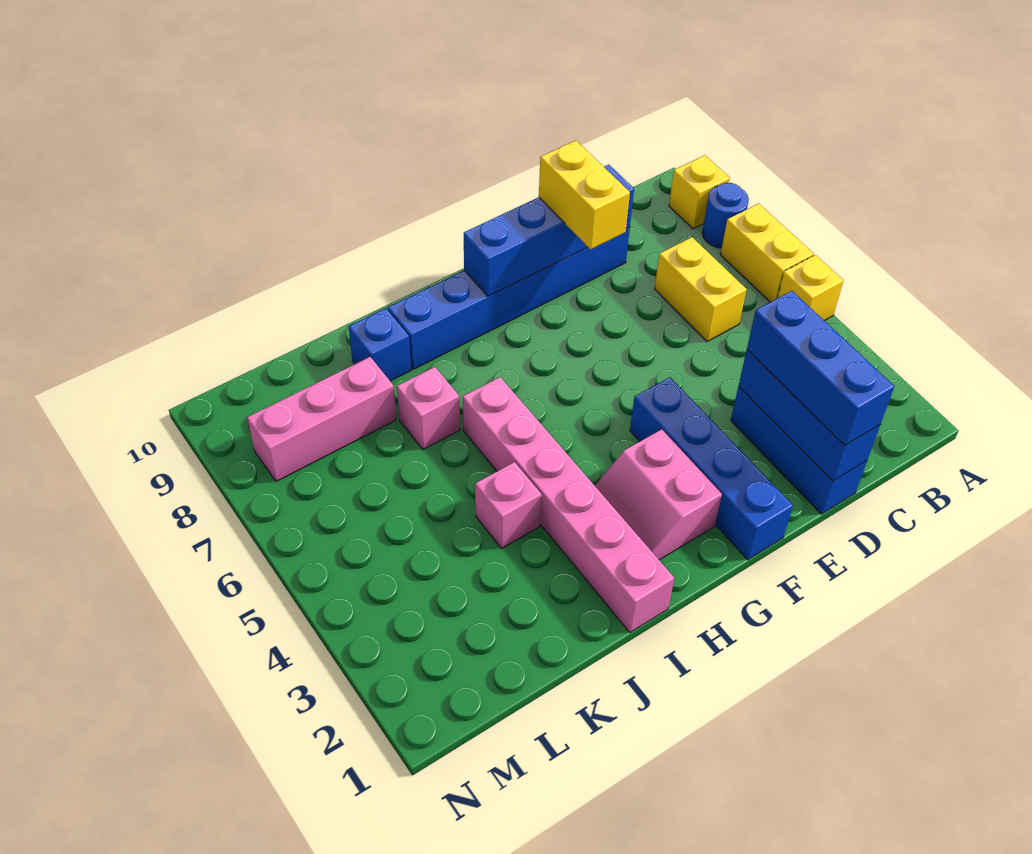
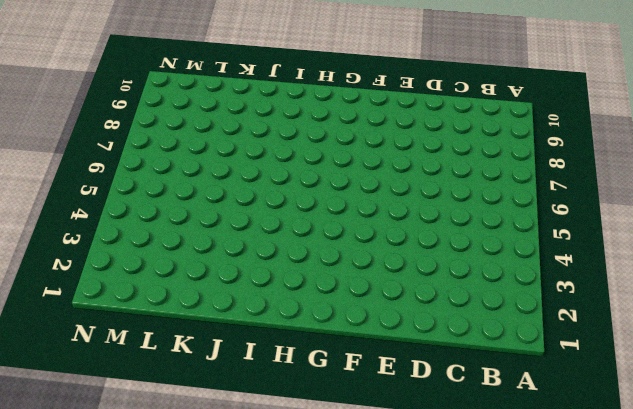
none -> yellow 1x1 brick [777,255,844,321]
none -> yellow 1x2 brick [721,204,814,302]
none -> blue 1x1 round brick [702,183,749,248]

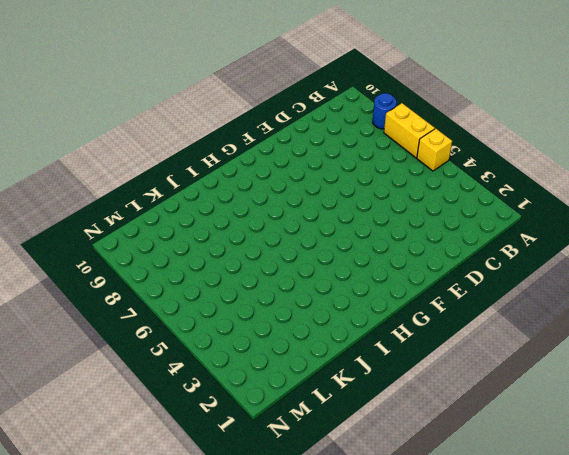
none -> yellow 1x1 brick [669,155,730,229]
none -> yellow 1x2 brick [655,237,747,342]
none -> blue 1x3 brick [731,387,867,514]

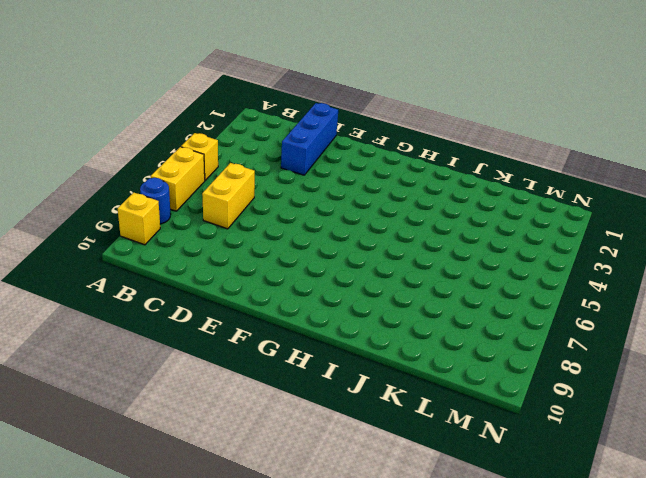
none -> blue 1x6 brick [388,227,630,369]
none -> blue 1x4 brick [630,377,793,560]
none -> pink 2x2 slope [594,429,722,560]

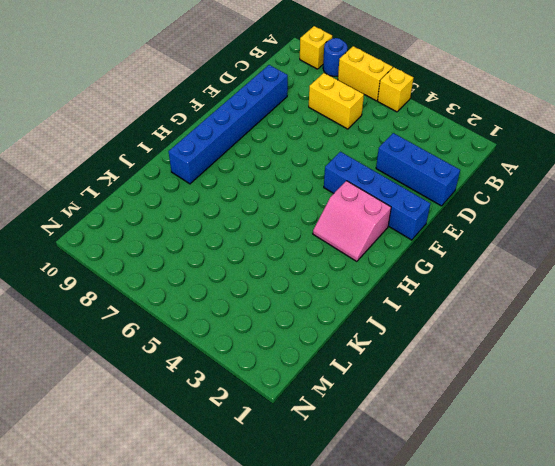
none -> pink 1x6 brick [463,377,674,632]
none -> pink 1x1 brick [475,462,542,549]
none -> pink 1x1 brick [397,367,460,449]

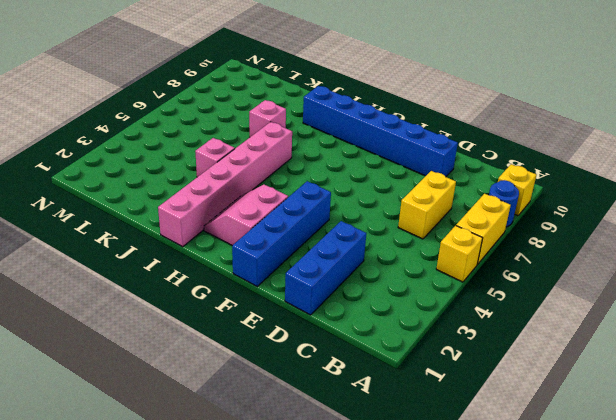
none -> blue 1x1 brick [349,308,411,381]
none -> pink 1x3 brick [247,357,396,481]
none -> blue 1x3 brick [739,350,880,481]

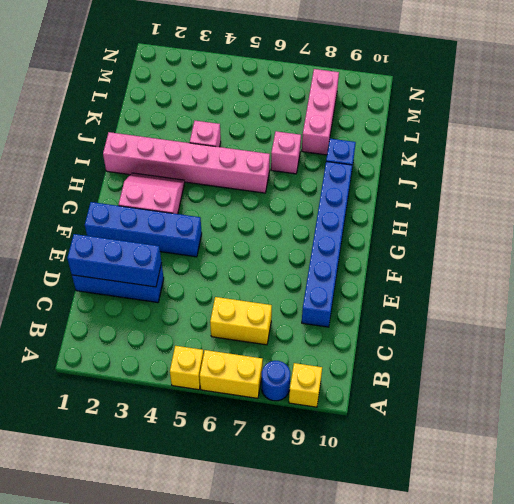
none -> blue 1x4 brick [464,165,634,296]
none -> blue 1x3 brick [747,291,894,445]
none -> yellow 1x2 brick [539,141,630,249]

